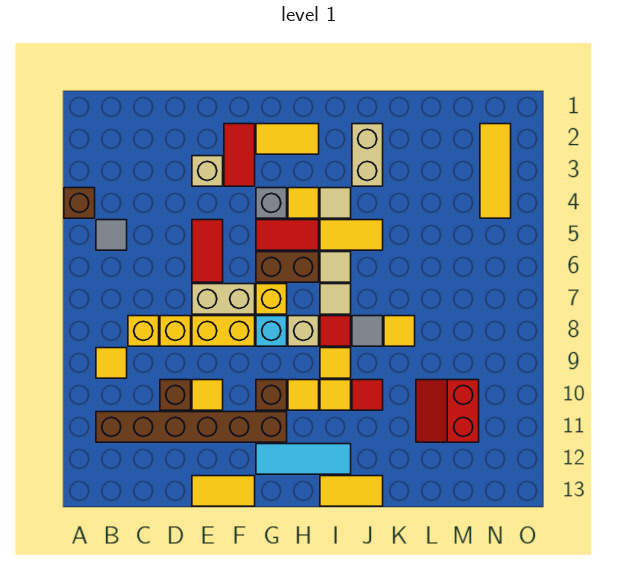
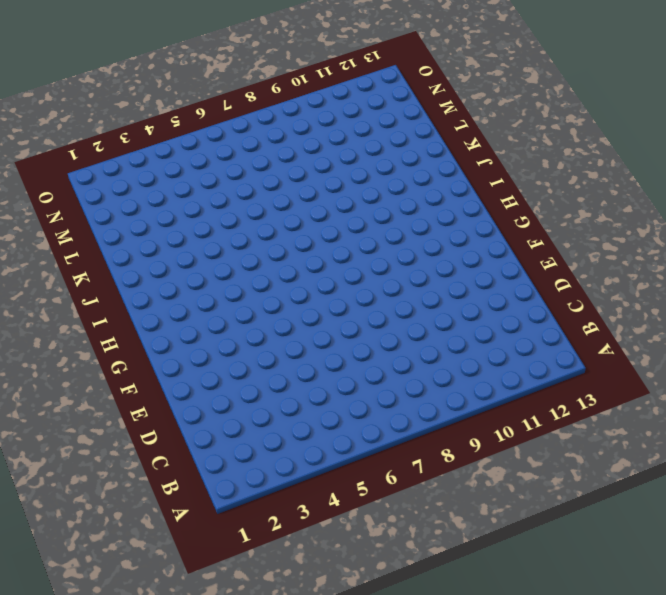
none -> brown 1x1 brick [64,188,95,218]
none -> grey 1x1 tile [96,220,127,250]
none -> yellow 1x1 tile [96,348,127,378]
none -> brown 1x6 brick [96,412,287,442]

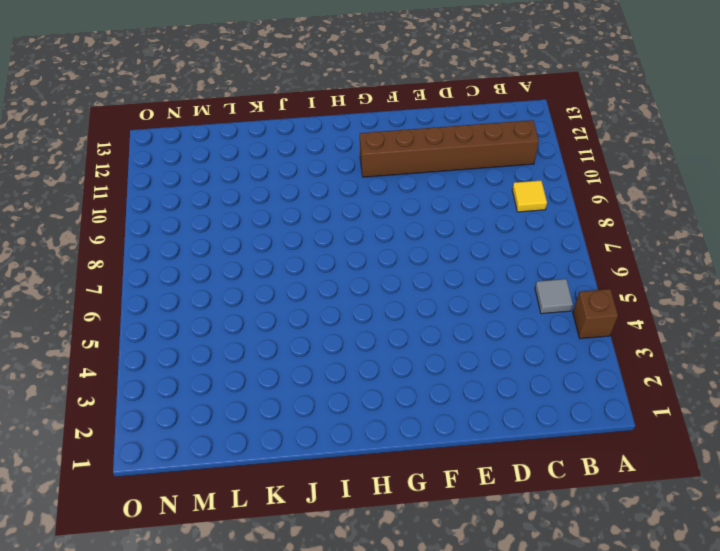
none -> yellow 1x1 brick [128,316,159,346]
none -> yellow 1x1 brick [160,316,191,346]
none -> brown 1x1 brick [160,380,191,410]
none -> tan 1x1 brick [192,156,223,186]

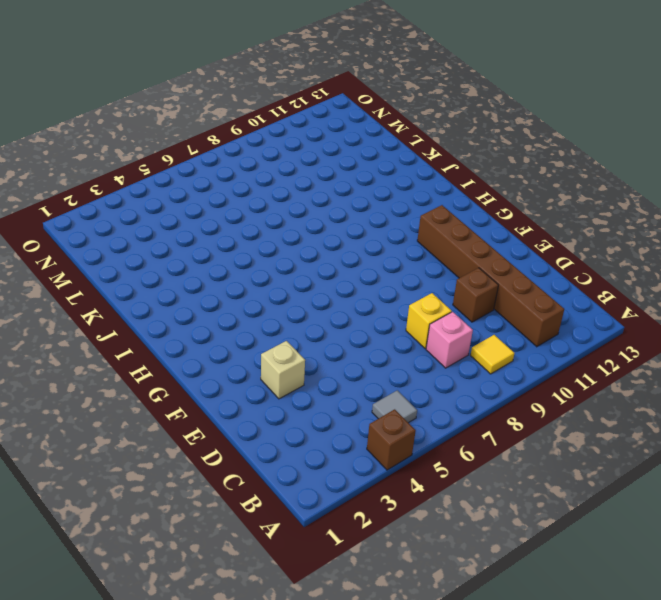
pink 1x1 brick [426,312,473,368] -> yellow 1x1 brick [128,316,159,346]
none -> red 1x2 tile [192,220,223,282]
none -> tan 1x2 brick [192,284,255,314]
none -> yellow 1x2 brick [192,316,255,346]
none -> yellow 1x1 tile [192,380,223,410]

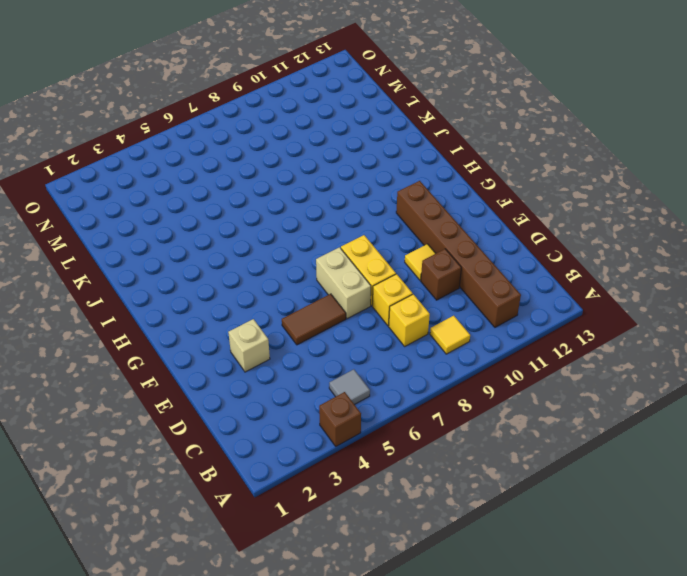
brown 1x2 tile [282,294,346,345] -> red 1x2 tile [192,220,223,282]
none -> yellow 1x2 tile [192,476,255,506]
none -> red 1x2 tile [224,124,255,186]
none -> yellow 1x2 tile [256,124,319,154]
none -> grey 1x1 brick [256,188,287,218]

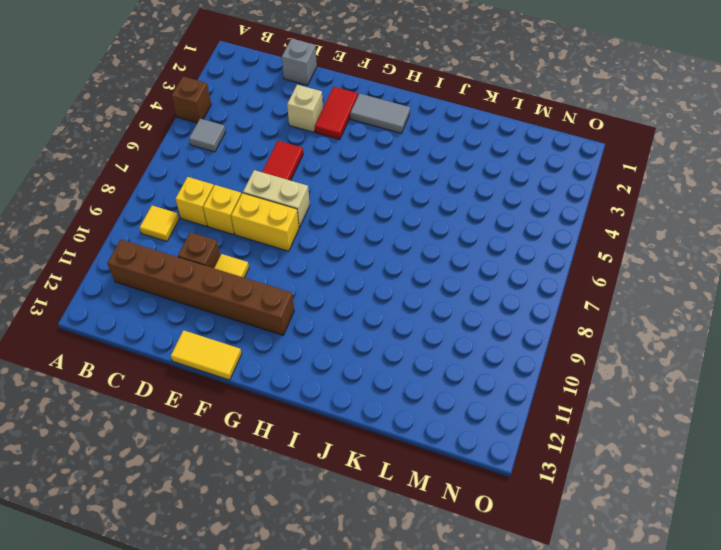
grey 1x1 brick [282,39,317,85] -> grey 1x1 brick moved to [256,188,287,218]
grey 1x2 tile [350,94,410,133] -> yellow 1x2 tile [256,124,319,154]
none -> red 1x2 tile [256,220,319,250]
none -> brown 1x2 brick [256,252,319,282]
none -> yellow 1x1 brick [256,284,287,314]
none -> cyan 1x1 brick [256,316,287,346]

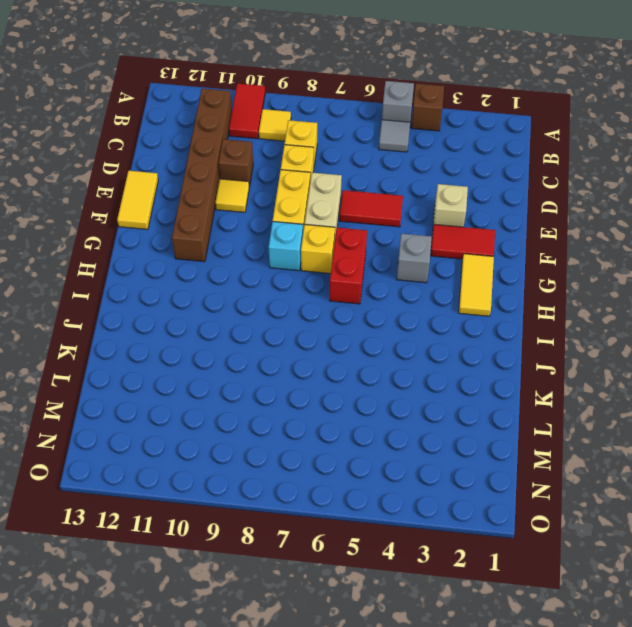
grey 1x1 brick [382,81,414,122] -> none
red 1x2 tile [229,84,265,139] -> red 1x2 tile moved to [256,220,319,250]
red 1x2 brick [330,228,367,304] -> brown 1x2 brick [256,252,319,282]
none -> brown 1x1 brick [256,380,287,410]
none -> cyan 1x3 tile [256,444,351,474]
none -> yellow 1x1 tile [288,188,319,218]
none -> tan 1x1 brick [288,316,319,346]

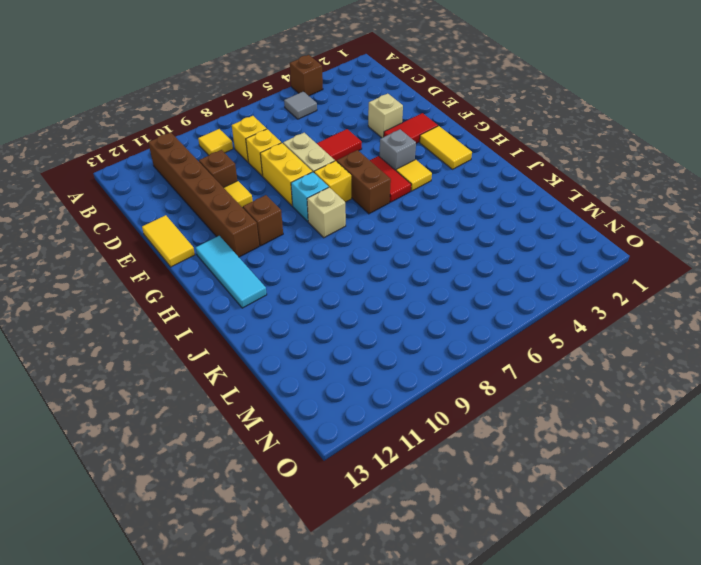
none -> yellow 1x1 tile [288,380,319,410]
none -> tan 1x1 tile [320,188,351,218]
none -> yellow 1x2 tile [320,220,383,250]
none -> tan 1x1 tile [320,252,351,282]

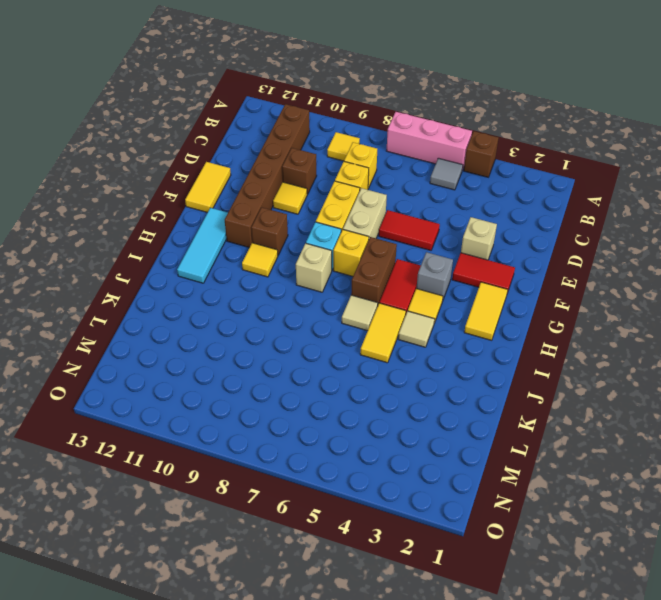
pink 1x3 brick [386,112,472,170] -> none
none -> tan 1x1 tile [320,284,351,314]
none -> red 1x1 tile [320,316,351,346]
none -> yellow 1x1 tile [320,348,351,378]
none -> yellow 1x1 tile [320,380,351,410]

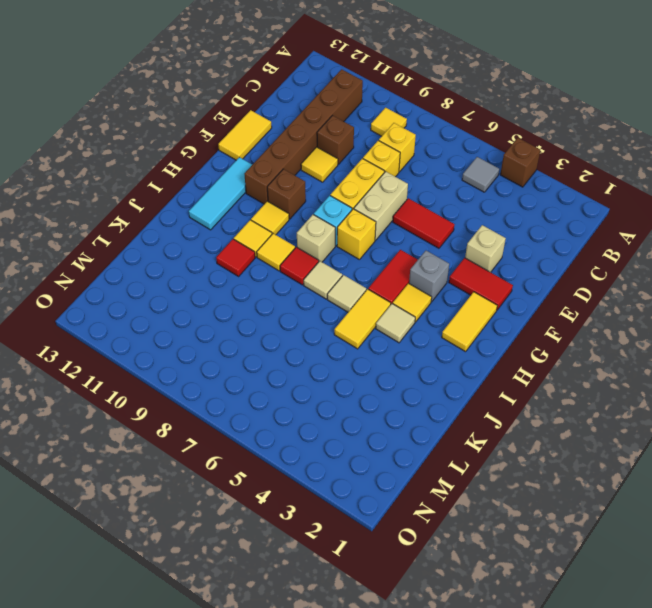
none -> brown 1x2 brick [256,252,319,282]
none -> yellow 1x2 tile [320,476,383,506]
none -> tan 1x2 brick [352,124,383,186]
none -> grey 1x1 tile [352,316,383,346]

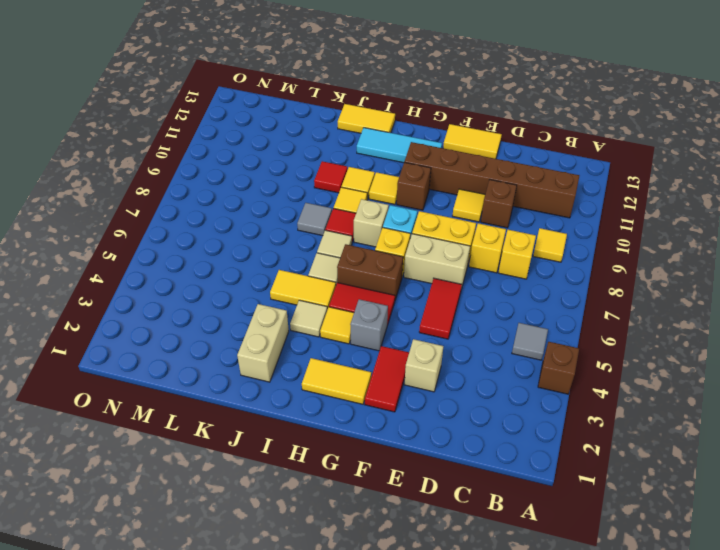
none -> yellow 1x1 tile [384,316,415,346]
none -> red 2x2 slope [416,380,479,442]
none -> yellow 1x3 tile [480,124,511,218]

